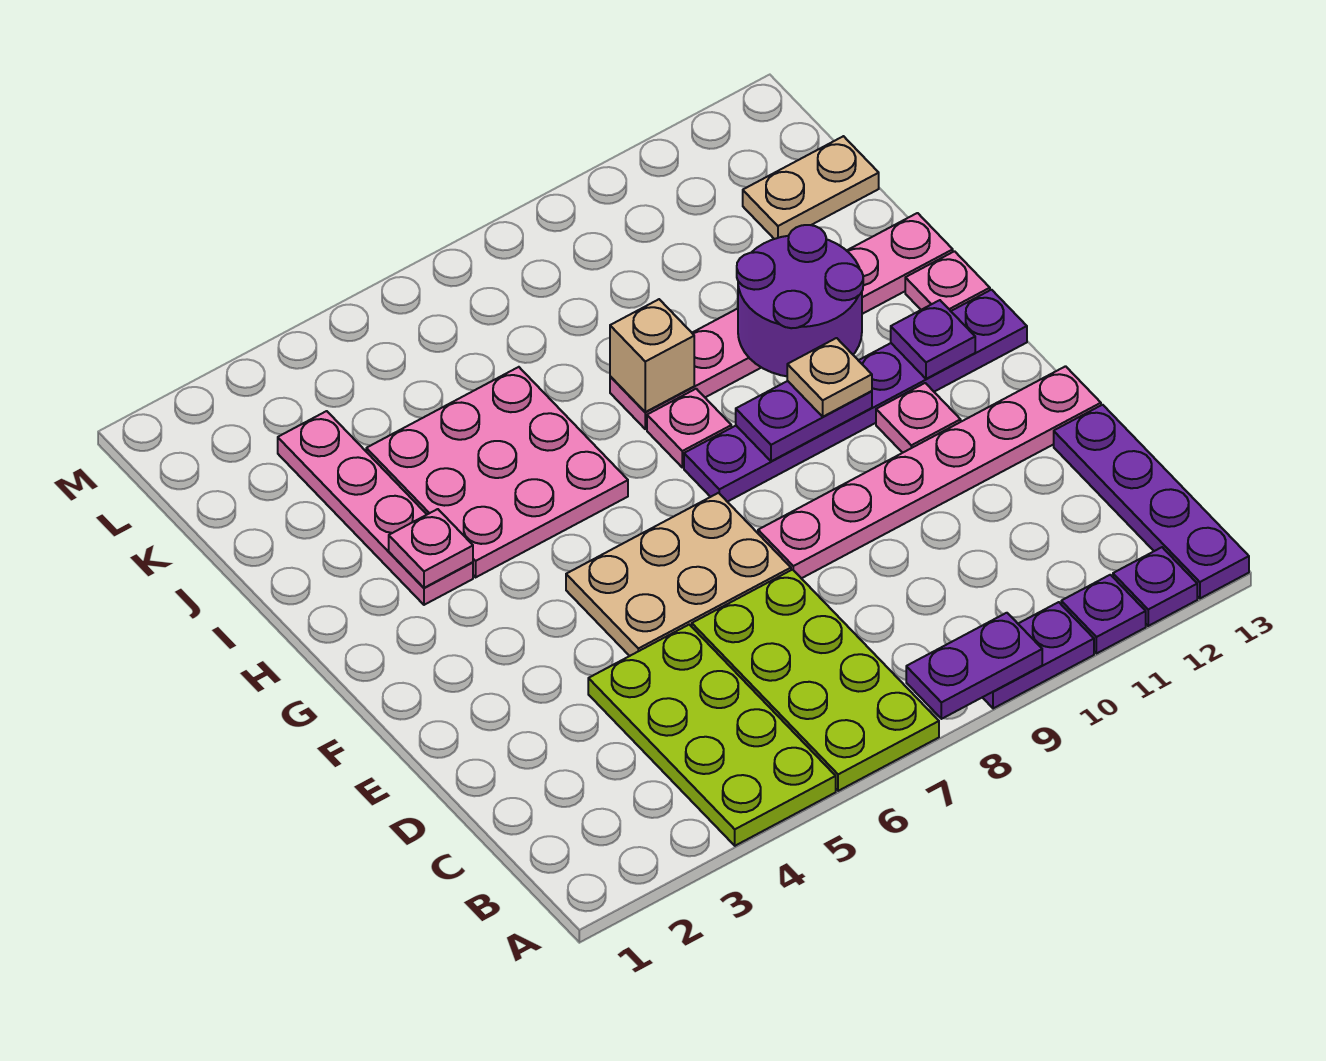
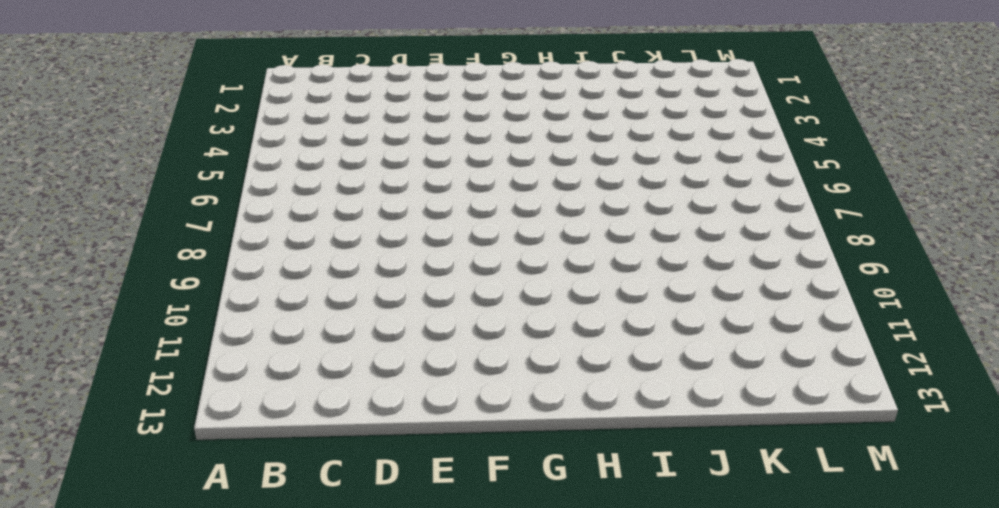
none -> lime 2x4 plate [588,625,836,846]
none -> lime 2x4 plate [692,570,939,791]
none -> purple 1x2 plate [982,602,1094,709]

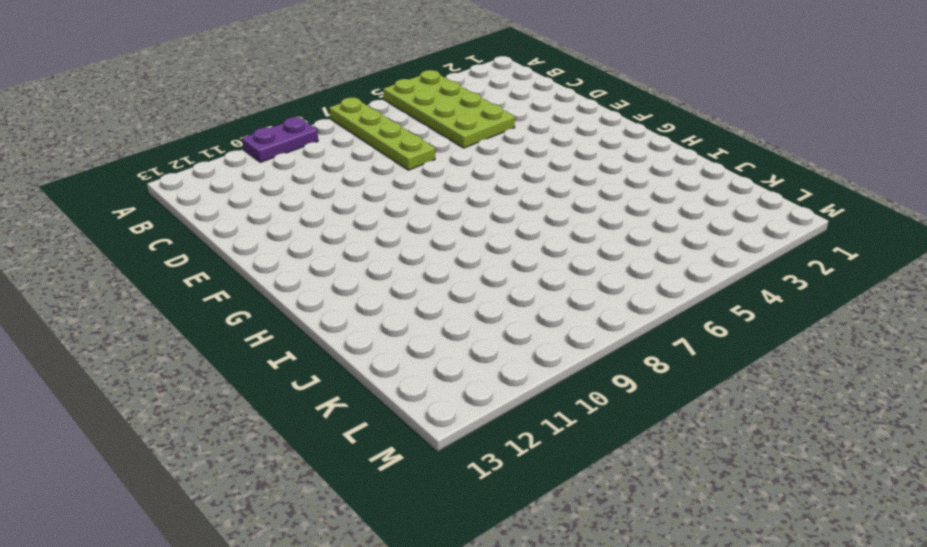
lime 1x4 plate [329,98,435,170] -> lime 2x4 plate [692,570,939,791]
none -> purple 1x1 plate [1061,575,1146,654]
none -> purple 1x1 plate [1113,547,1197,626]
none -> purple 1x4 plate [1054,405,1249,598]

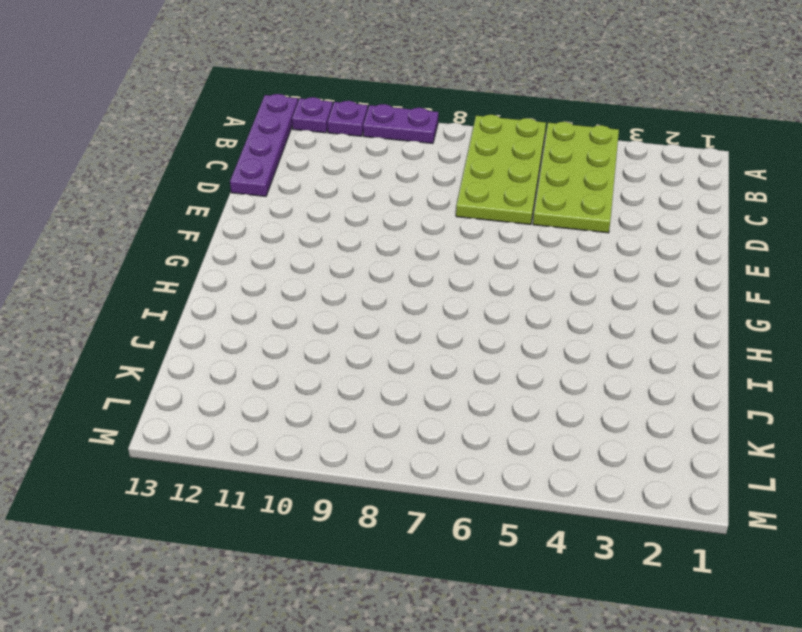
none -> tan 2x3 plate [566,493,791,656]
none -> pink 1x6 plate [758,366,1101,578]
none -> pink 1x1 plate [876,383,961,453]

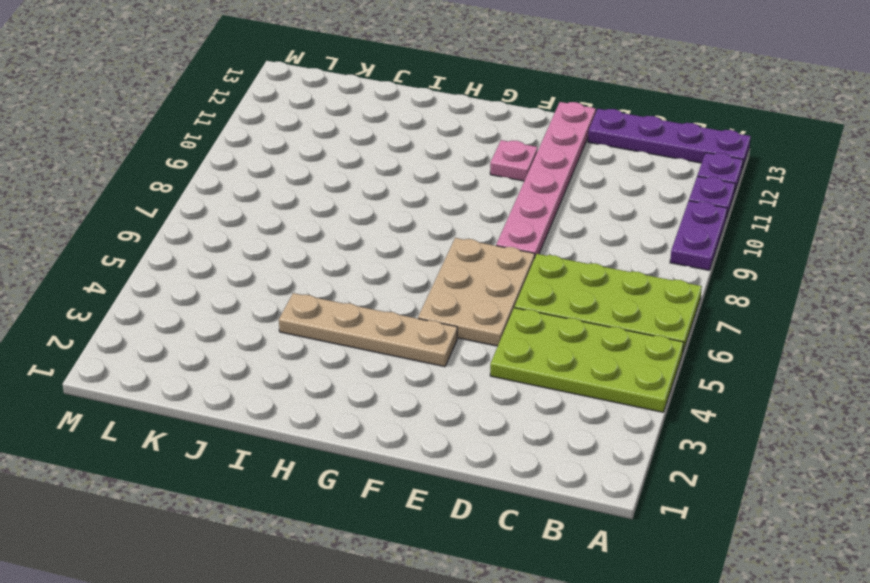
tan 1x4 plate [279,293,457,367] -> pink 3x3 plate [366,367,628,577]
none -> purple 1x6 plate [684,290,1027,502]
none -> pink 1x4 plate [278,411,473,605]
none -> pink 1x1 plate [647,389,731,467]

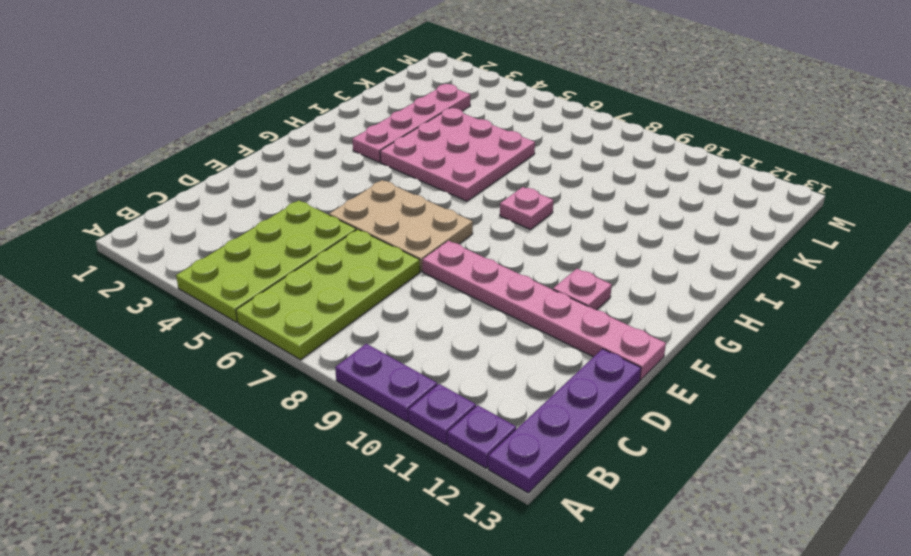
none -> purple 1x6 plate [684,290,1027,502]
none -> pink 1x1 plate [905,251,990,311]
none -> pink 1x6 plate [610,213,953,429]

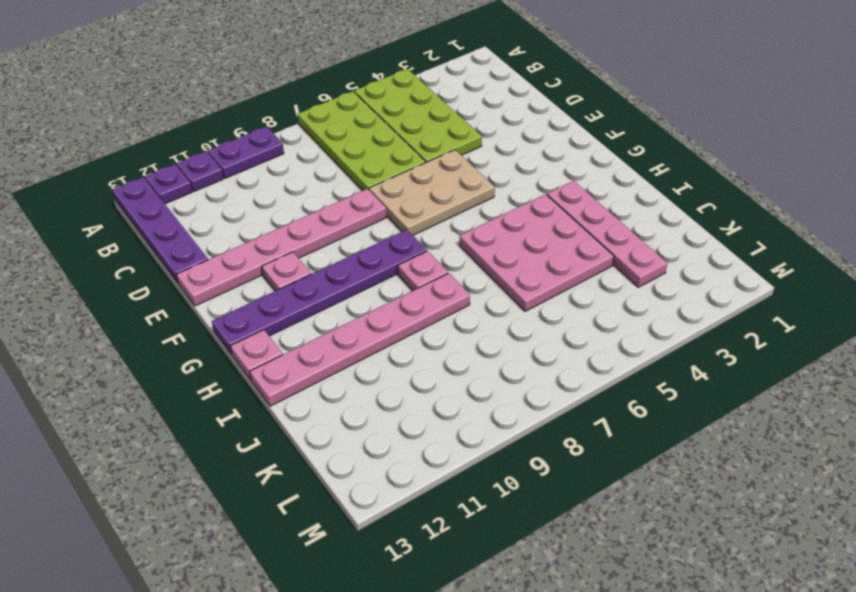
none -> tan 1x2 plate [743,136,879,239]
none -> purple 1x2 plate [906,613,1042,719]
none -> purple 1x2 plate [736,381,872,461]

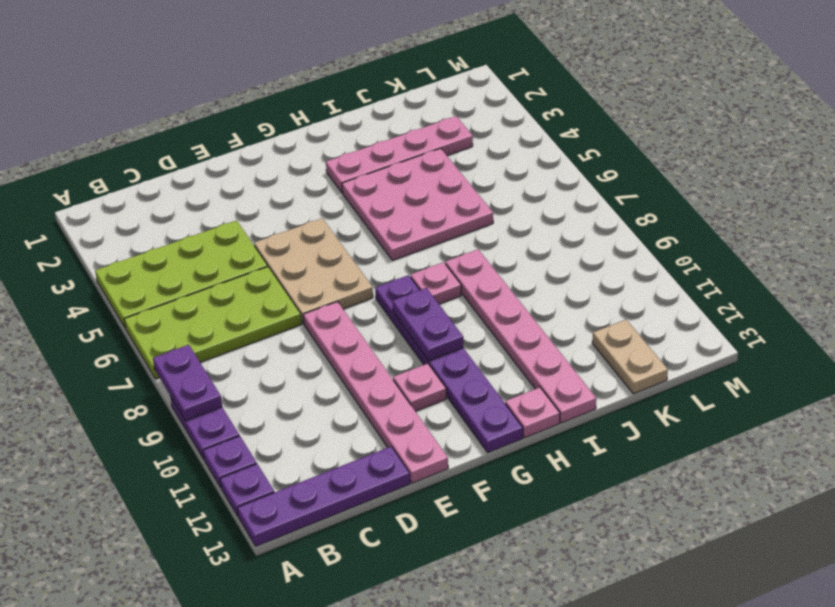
none -> purple 1x1 plate [891,300,975,379]
none -> pink 1x1 plate [389,509,473,588]
none -> purple 2x2 round brick [737,225,863,376]

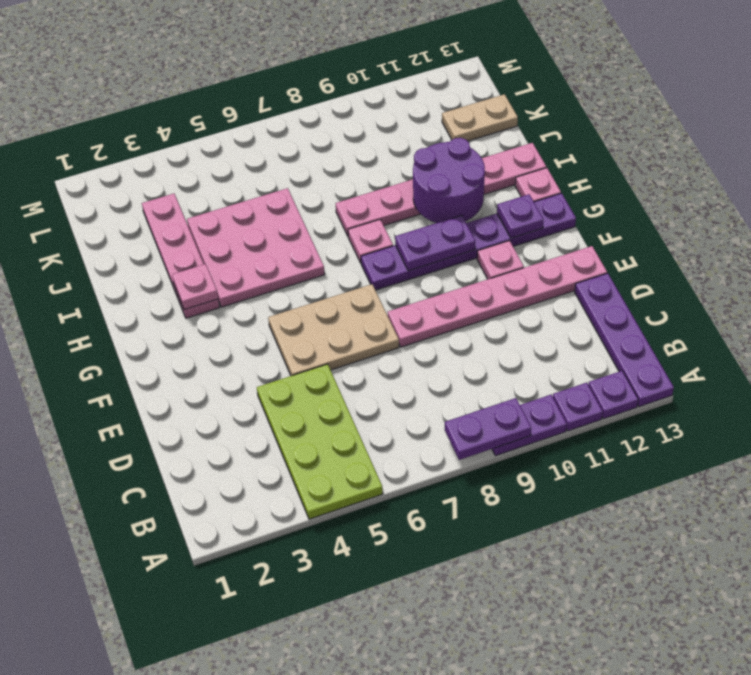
none -> lime 2x4 plate [692,570,939,791]
none -> tan 1x1 brick [610,299,694,412]
none -> tan 1x1 plate [787,338,872,417]

